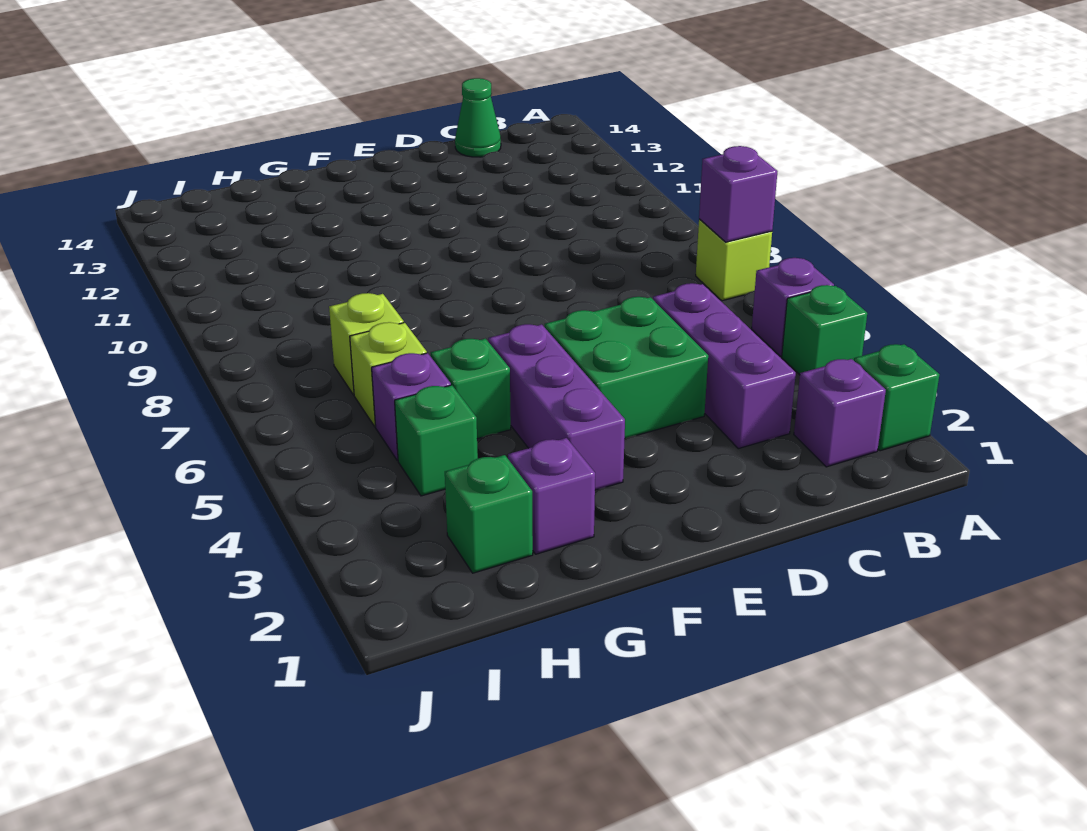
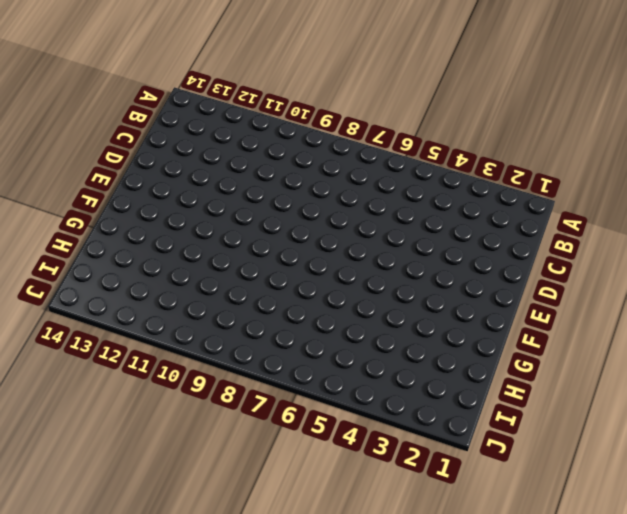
none -> green 1x1 brick [854,344,939,451]
none -> green 1x1 brick [782,285,867,375]
none -> purple 1x1 brick [752,258,834,356]

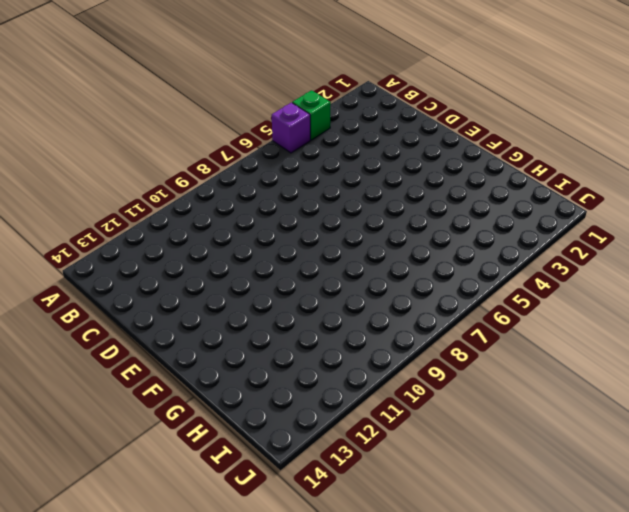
none -> green 1x1 brick [854,344,939,451]
none -> lime 1x1 brick [696,219,772,301]
none -> purple 1x1 brick [794,359,886,467]

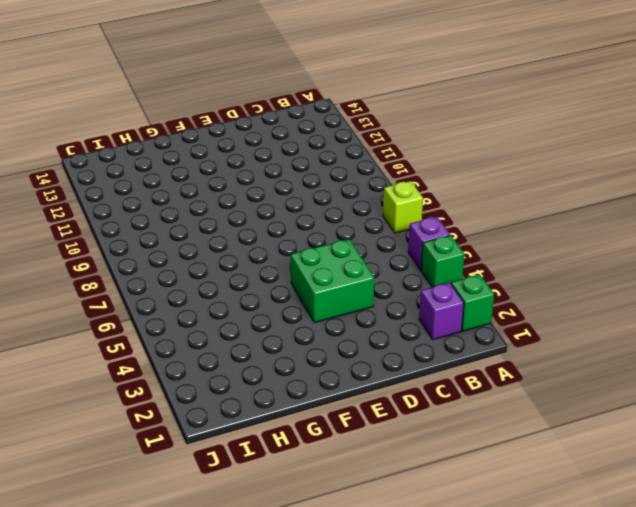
none -> purple 1x3 brick [653,283,796,449]
none -> green 1x1 cone [455,78,501,157]
none -> purple 1x3 brick [488,324,625,490]

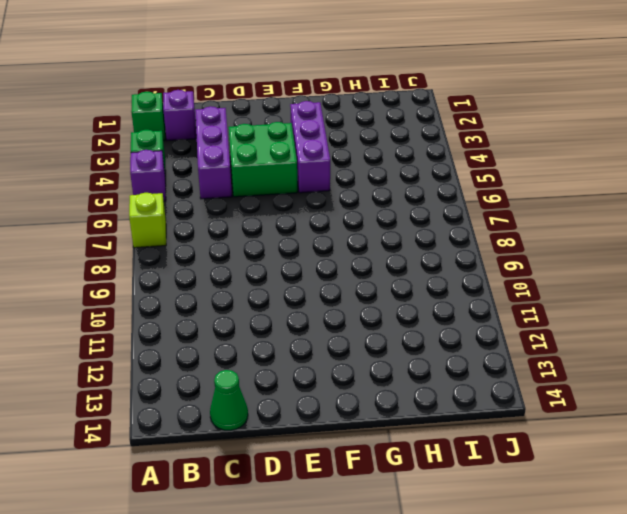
none -> purple 1x1 brick [508,438,595,554]
none -> green 1x1 brick [431,339,511,439]
none -> green 1x1 brick [445,455,533,573]

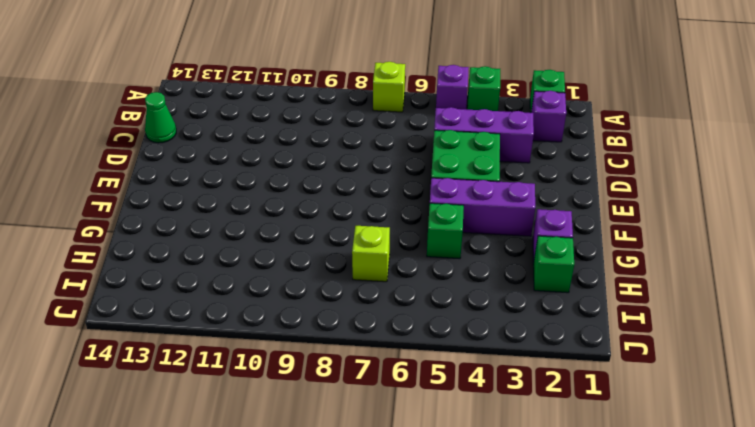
none -> green 1x1 brick [395,385,478,496]
none -> purple 1x1 brick [372,353,451,460]
none -> lime 1x1 brick [350,322,427,427]

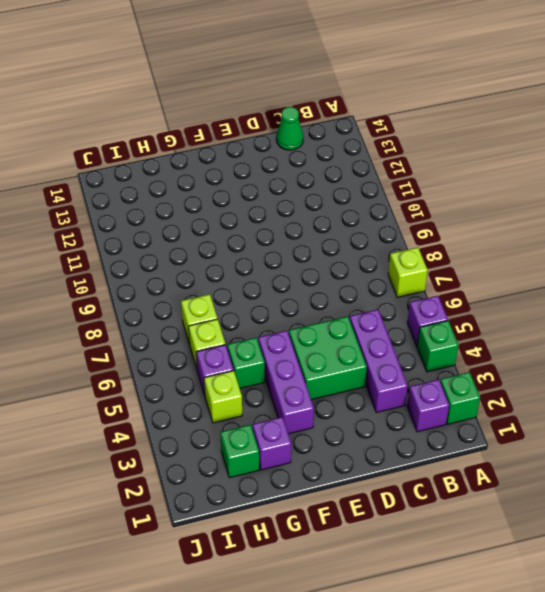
lime 1x1 brick [204,371,242,423] -> green 1x1 brick [395,385,478,496]
none -> purple 1x1 brick [699,146,778,242]

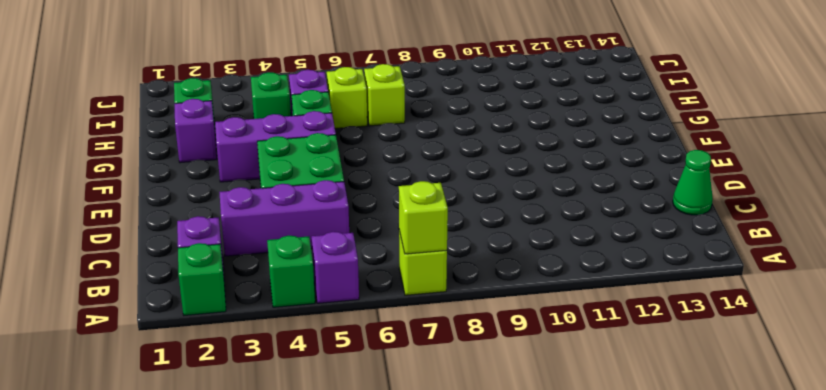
lime 1x1 brick [399,181,448,254] -> purple 1x1 brick [699,146,778,242]

